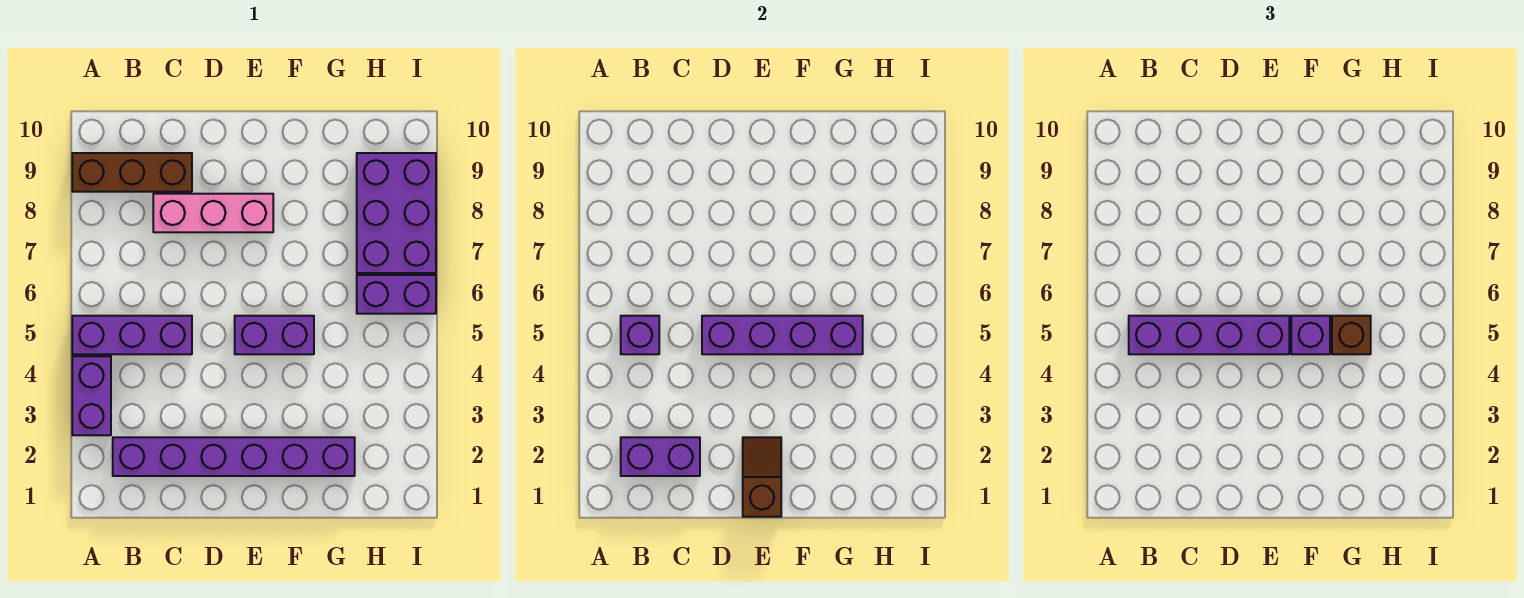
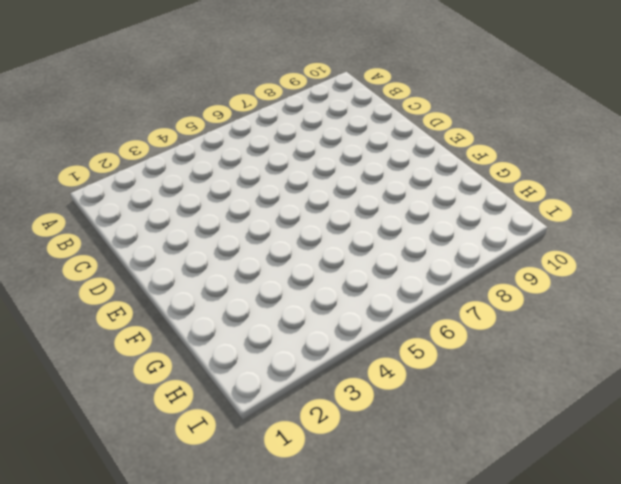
none -> purple 1x2 brick [72,356,111,435]
none -> purple 1x3 brick [72,316,192,354]
none -> brown 1x3 brick [72,153,192,192]

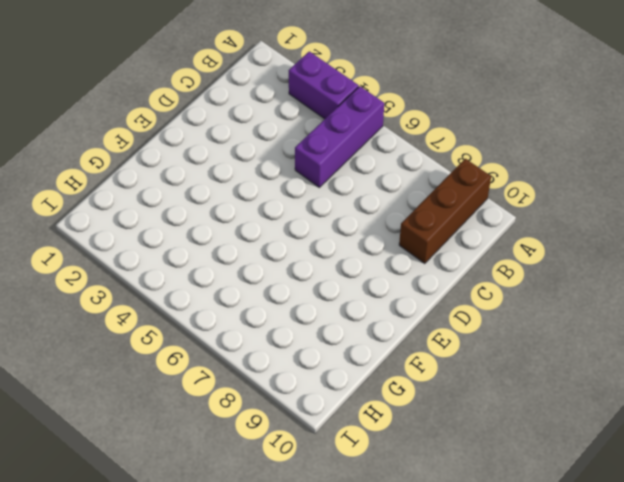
none -> purple 1x6 brick [113,437,355,476]
none -> pink 1x3 brick [153,194,273,232]
none -> purple 1x2 brick [235,316,314,354]

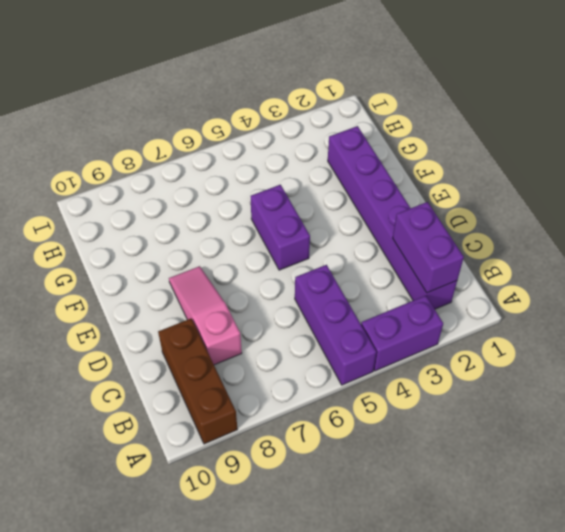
pink 1x3 slope [169,266,242,365] -> pink 1x3 brick [153,194,273,232]
none -> purple 1x2 brick [357,275,436,314]
none -> purple 2x3 brick [357,153,436,273]
none -> purple 1x1 brick [621,316,659,354]

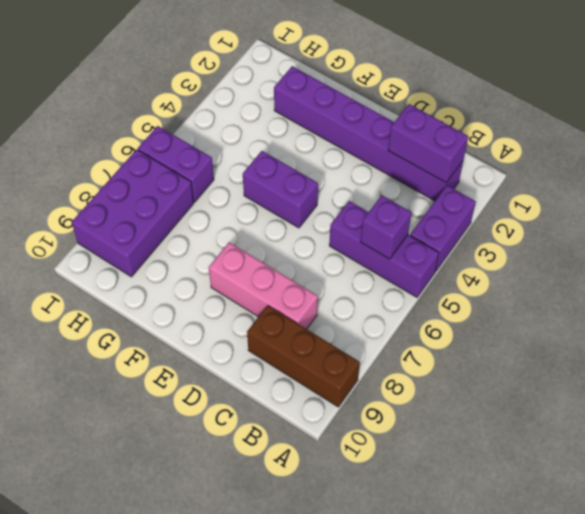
none -> purple 1x4 brick [702,316,863,354]
none -> brown 1x2 slope [743,437,781,517]
none -> purple 1x4 brick [1129,316,1289,354]

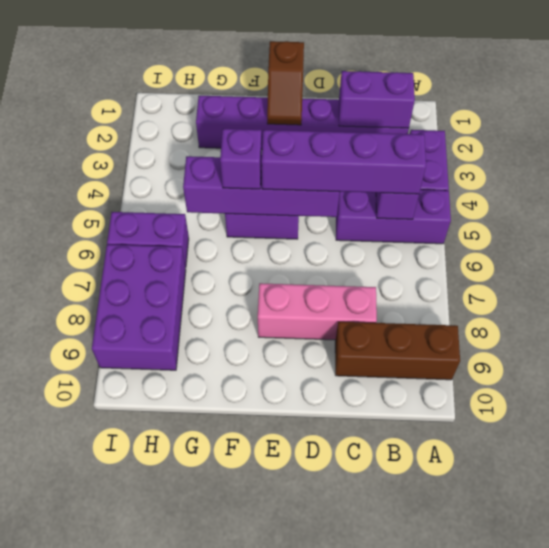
none -> brown 1x1 brick [1332,316,1371,354]

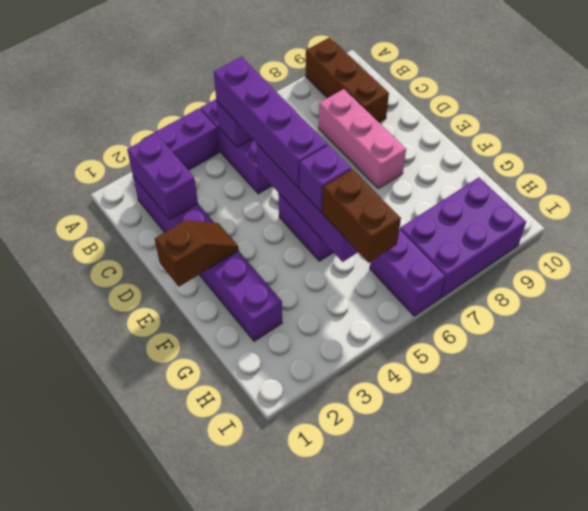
brown 1x2 brick [322,169,401,263] -> brown 1x1 brick [1332,316,1371,354]

